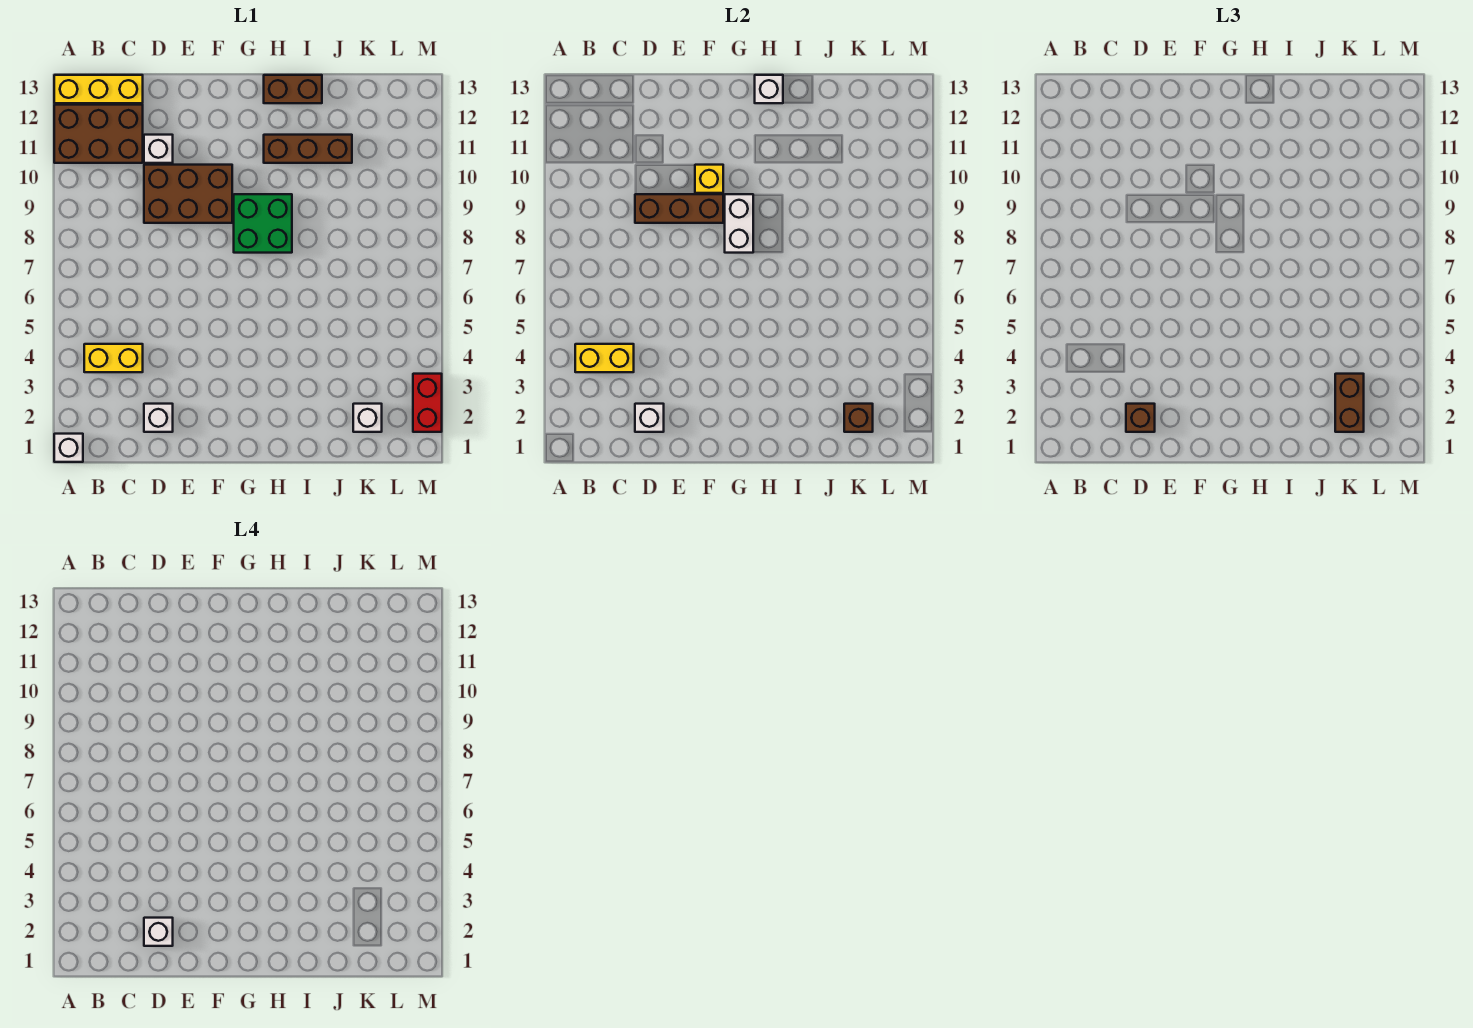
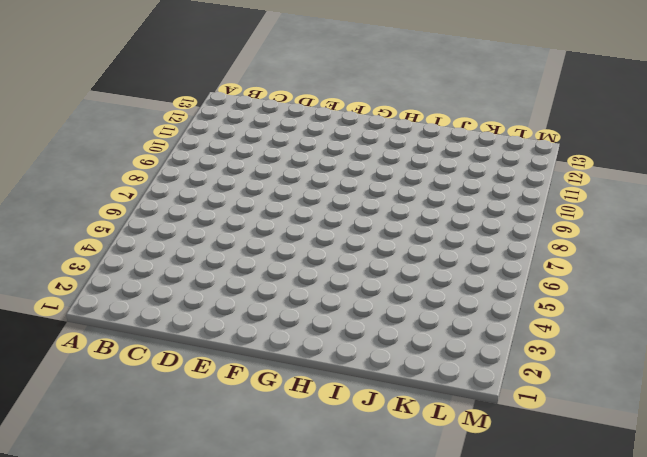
none -> white 1x1 brick [54,434,83,462]
none -> brown 2x3 brick [54,105,143,163]
none -> yellow 1x3 brick [54,75,143,103]

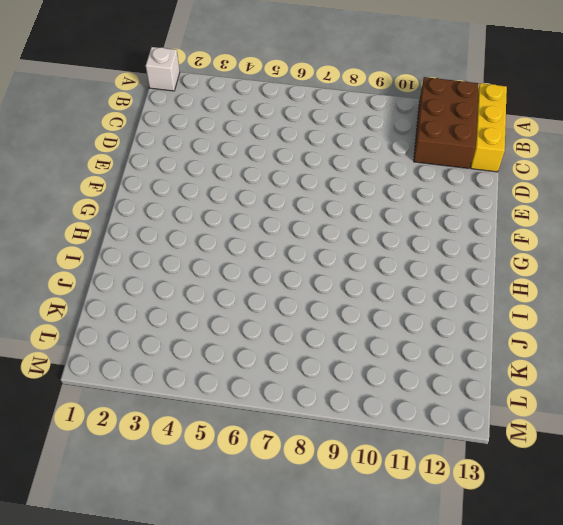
none -> yellow 1x2 brick [84,344,143,372]
none -> white 1x1 brick [144,404,173,432]
none -> brown 2x3 brick [144,165,232,223]

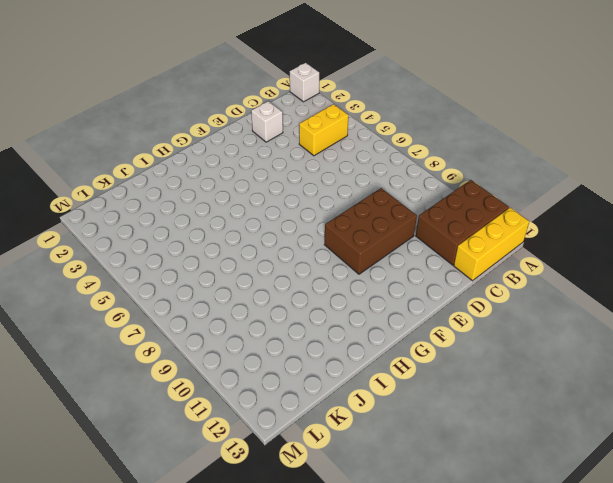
none -> white 1x1 brick [144,135,173,163]
none -> green 2x2 brick [234,194,292,253]
none -> brown 1x3 brick [264,135,352,163]

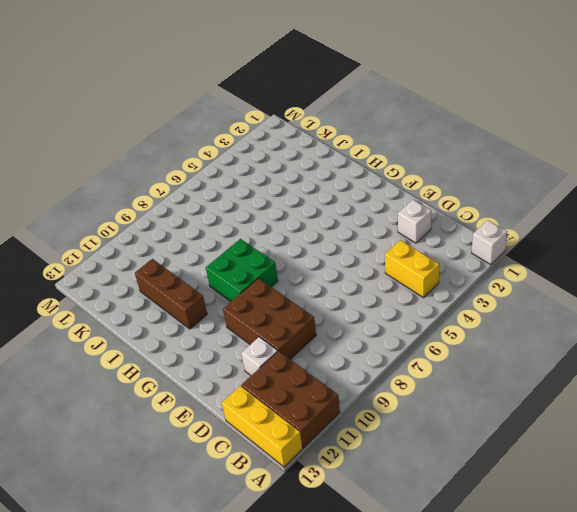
none -> brown 1x2 brick [264,75,322,103]
none -> white 1x1 brick [353,404,382,432]
none -> red 1x2 brick [413,374,442,432]

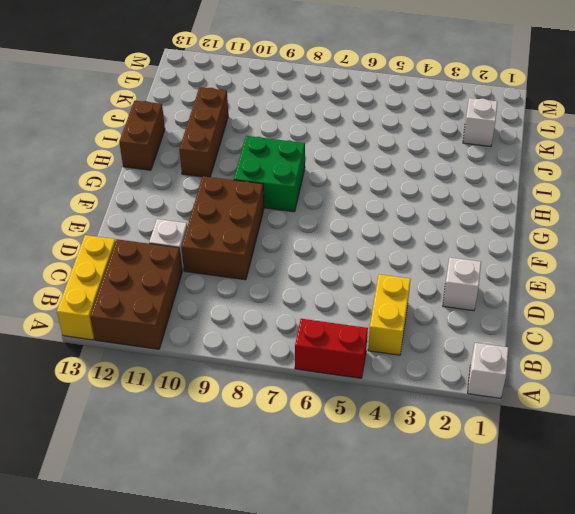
red 1x2 brick [295,319,368,378] -> red 1x2 brick moved to [413,374,442,432]
none -> yellow 1x2 brick [575,344,634,372]
none -> white 1x1 brick [635,404,664,432]
none -> brown 1x3 brick [635,194,723,223]

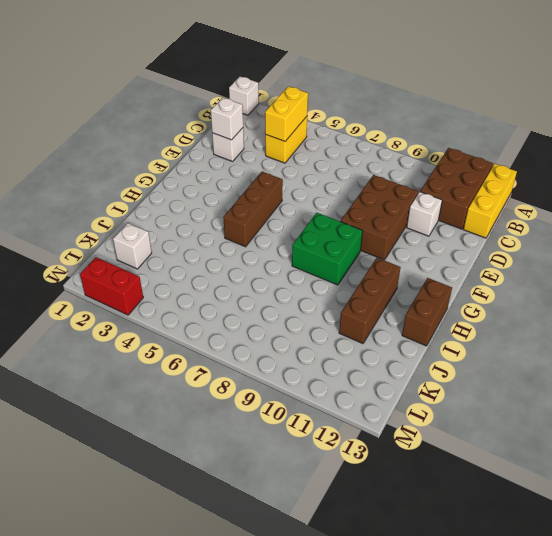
brown 1x3 brick [223,172,283,247] -> brown 1x3 brick moved to [635,194,723,223]
none -> yellow 1x1 brick [695,165,723,193]
none -> white 1x2 brick [725,194,753,253]
none -> white 1x1 brick [755,75,783,103]

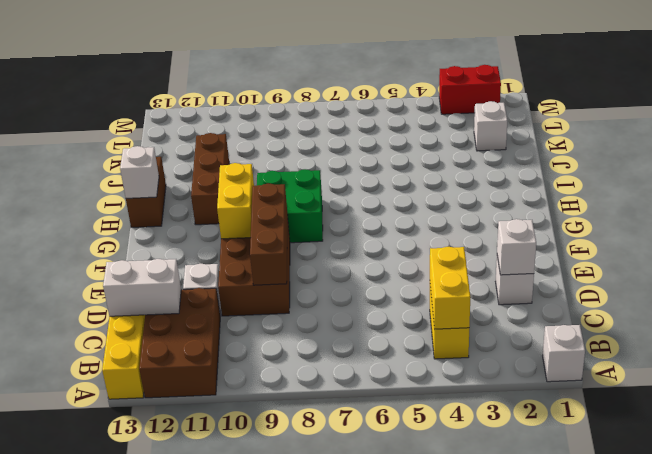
white 1x2 brick [103,259,181,316] -> white 1x2 brick moved to [725,194,753,253]
yellow 1x2 brick [217,163,254,239] -> yellow 1x1 brick [695,165,723,193]
none -> brown 1x1 brick [844,404,873,432]
none -> brown 1x1 brick [1126,404,1155,432]
none -> brown 1x2 brick [1335,374,1364,432]

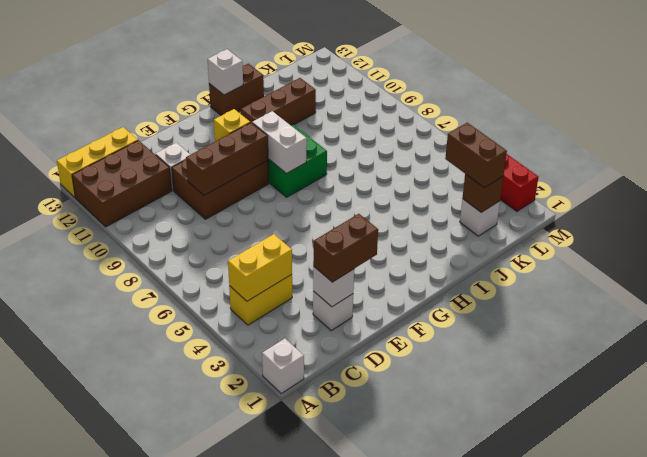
brown 1x2 brick [313,214,378,282] -> brown 1x1 brick [1126,404,1155,432]
none -> white 1x1 brick [144,918,173,946]

